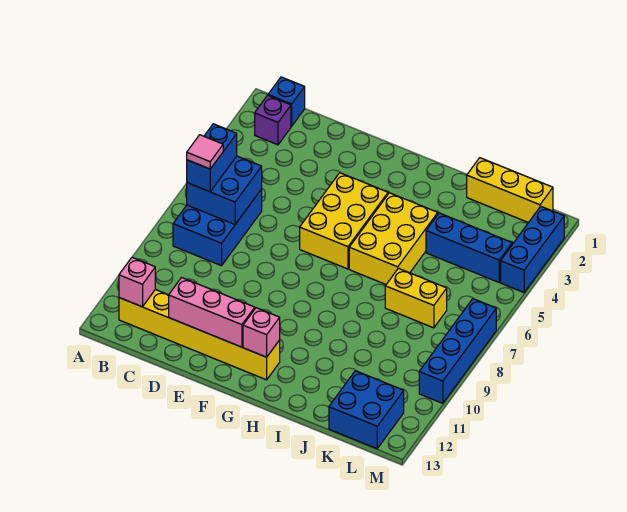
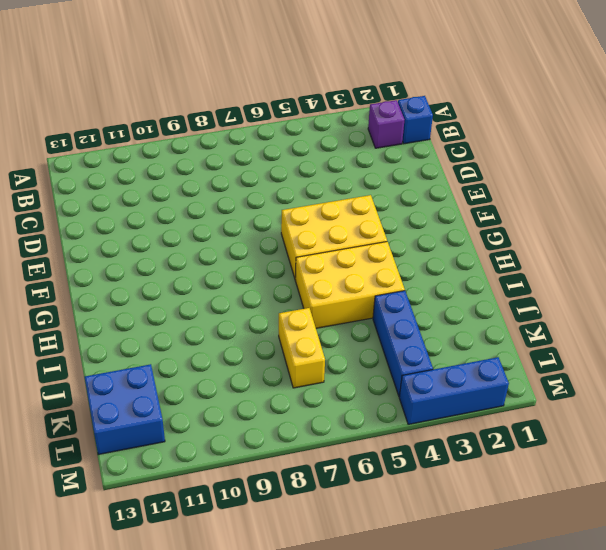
none -> blue 2x3 brick [173,189,262,266]
none -> yellow 1x6 brick [119,290,280,380]
none -> yellow 1x3 brick [467,158,553,223]

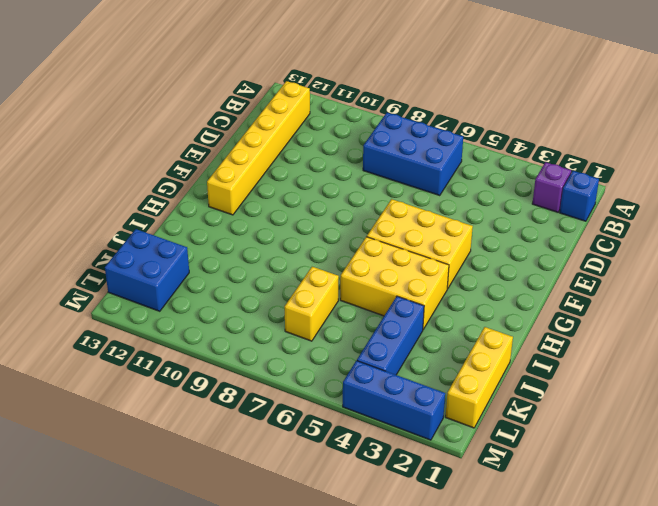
none -> blue 1x4 brick [419,299,496,403]
none -> blue 2x2 brick [187,156,262,224]
none -> pink 1x1 brick [119,257,155,307]

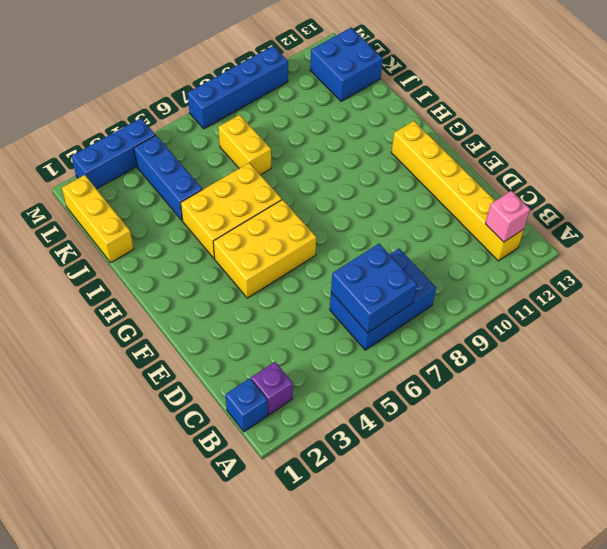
none -> pink 1x3 brick [169,278,255,347]
none -> pink 1x1 brick [243,308,280,357]
none -> blue 1x2 brick [187,124,237,192]

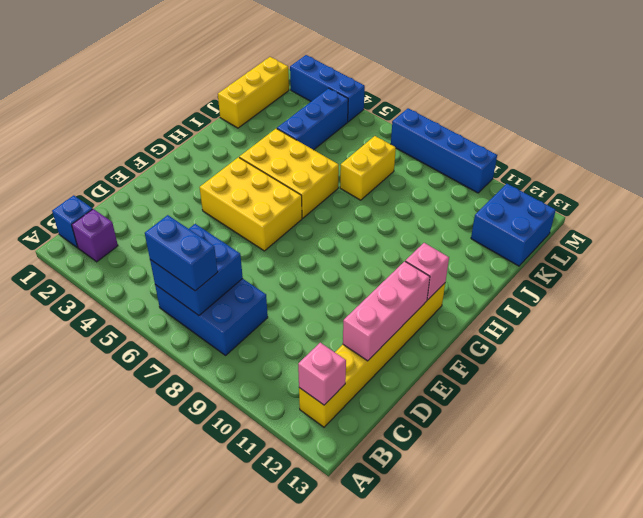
none -> pink 1x1 tile [187,135,223,169]

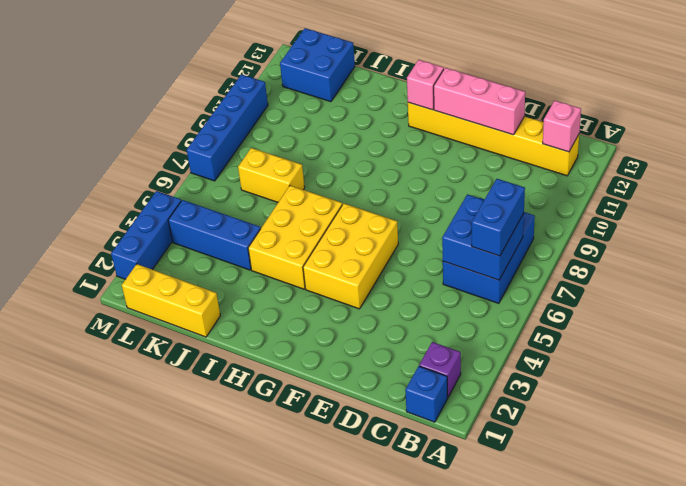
none -> pink 1x1 tile [187,135,223,169]

